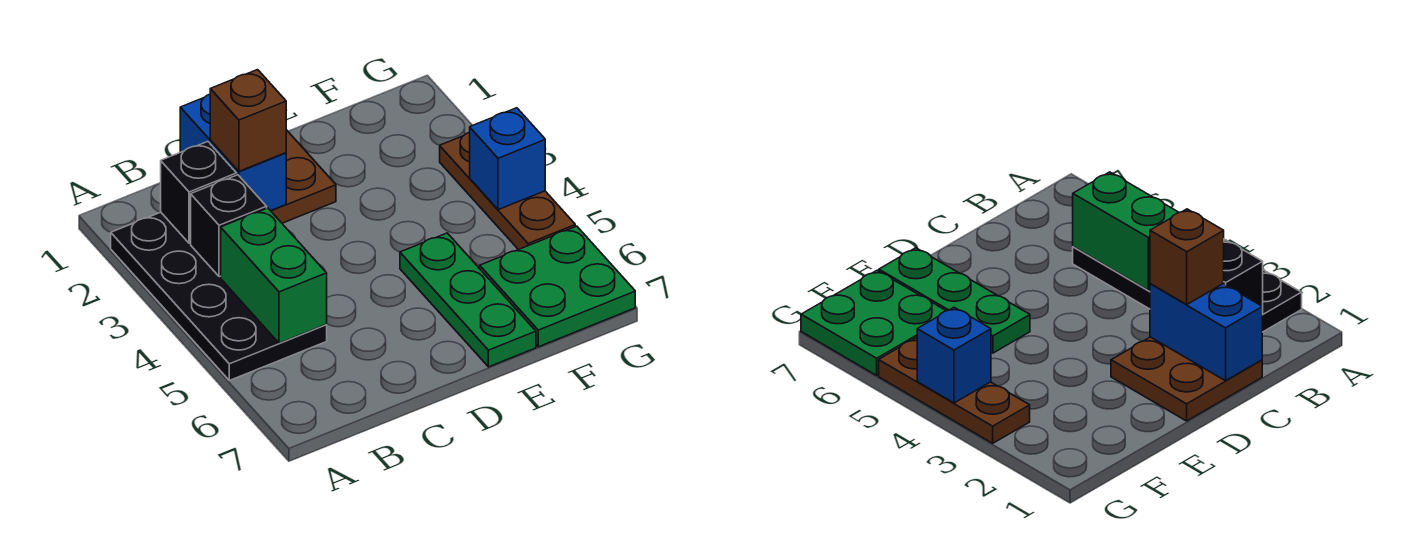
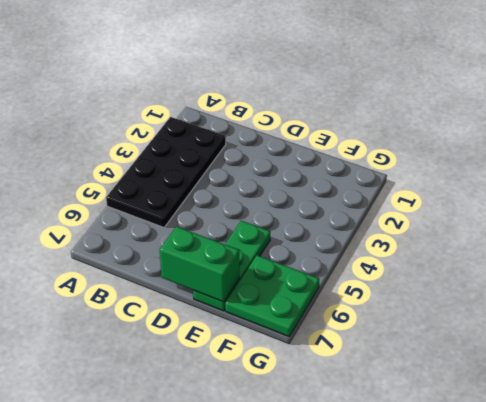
green 1x2 brick [160,227,239,302] -> green 1x2 brick turned to [221,208,327,343]
none -> brown 2x2 plate [271,130,336,223]
none -> brown 1x3 plate [440,132,575,250]

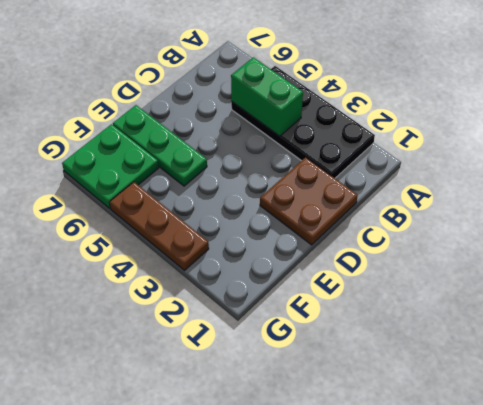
none -> black 1x1 brick [161,142,237,243]
none -> black 1x1 brick [191,175,267,277]

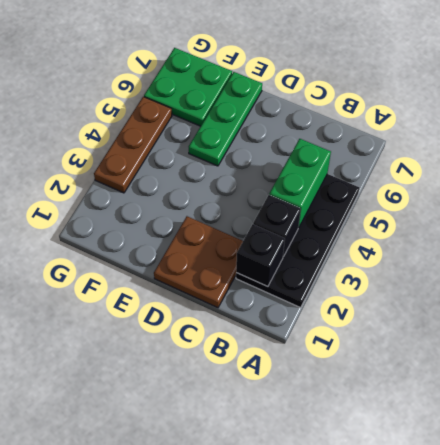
none -> blue 1x2 brick [180,94,286,211]
none -> blue 1x1 brick [470,108,545,210]

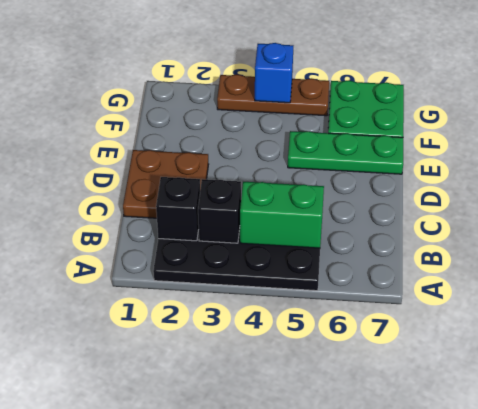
none -> blue 1x2 brick [180,94,286,211]
none -> brown 1x1 brick [210,70,286,171]

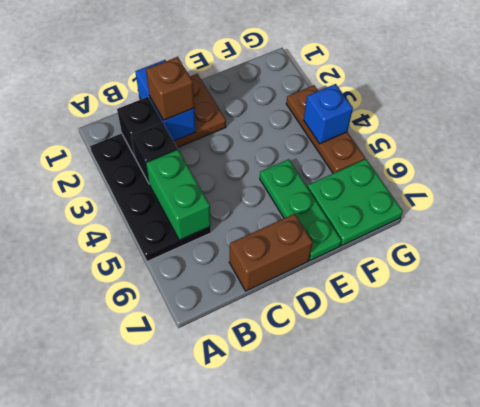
brown 1x2 brick [229,214,313,291] -> none

